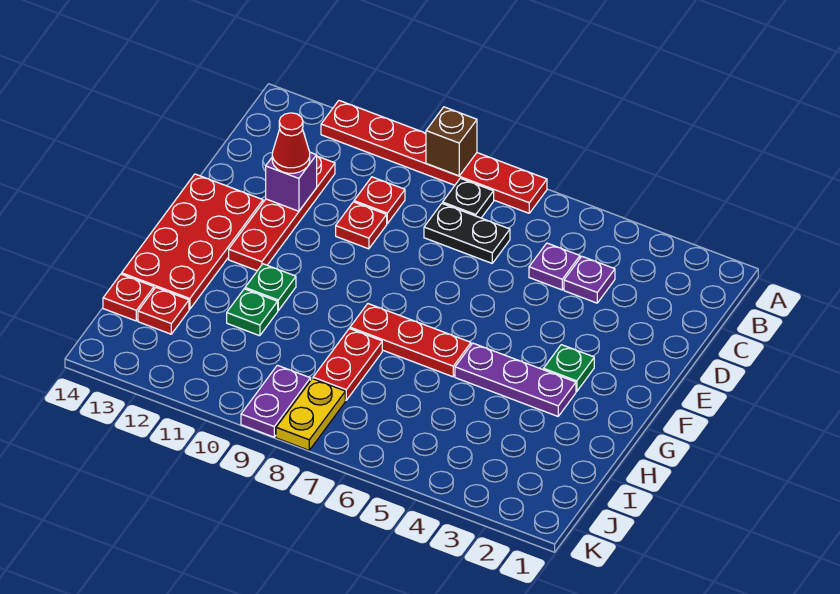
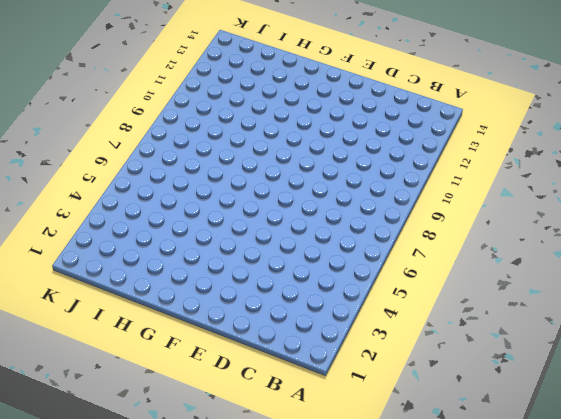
none -> red 1x6 plate [321,101,547,213]
none -> black 1x1 plate [443,178,494,218]
none -> purple 1x1 plate [564,257,615,303]

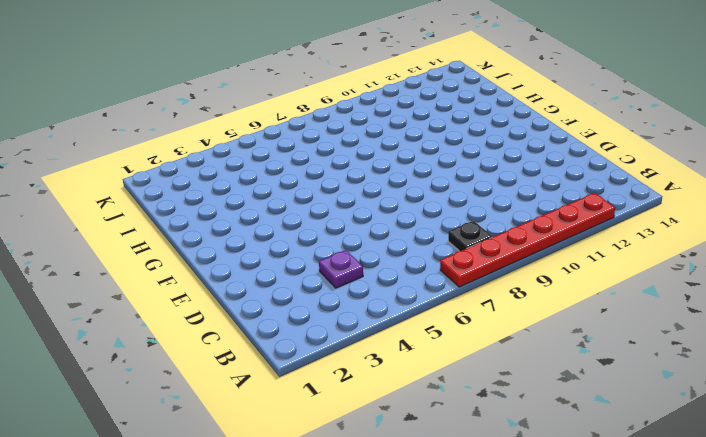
none -> purple 1x1 plate [529,243,580,290]
none -> black 1x2 plate [424,203,510,263]
none -> red 1x1 plate [354,177,405,224]

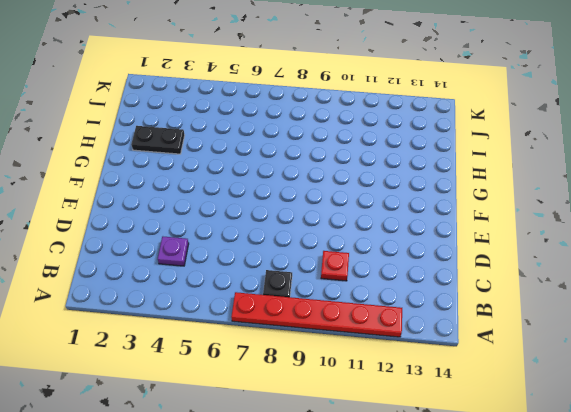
black 1x2 plate [131,126,185,154] -> black 1x2 plate moved to [424,203,510,263]
none -> purple 1x1 plate [529,243,580,290]
none -> red 1x4 plate [229,156,335,271]
none -> red 1x1 plate [336,202,387,249]

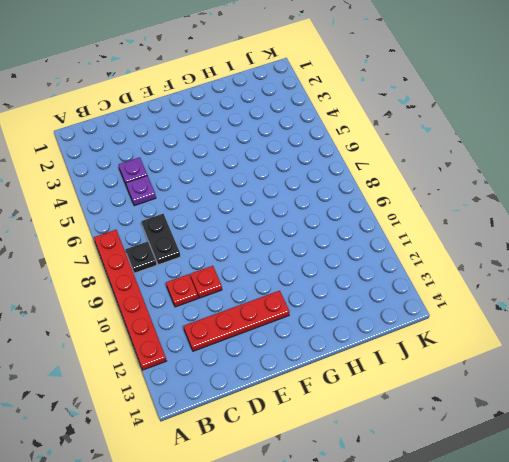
none -> red 2x4 plate [122,174,263,309]
none -> green 1x1 plate [544,345,594,392]
none -> purple 1x3 plate [455,343,576,416]

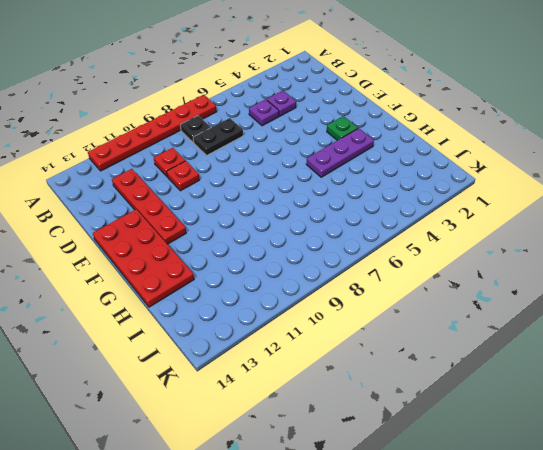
none -> red 1x3 plate [350,304,471,377]
none -> green 1x1 plate [245,264,296,310]
none -> red 1x2 plate [313,329,382,400]

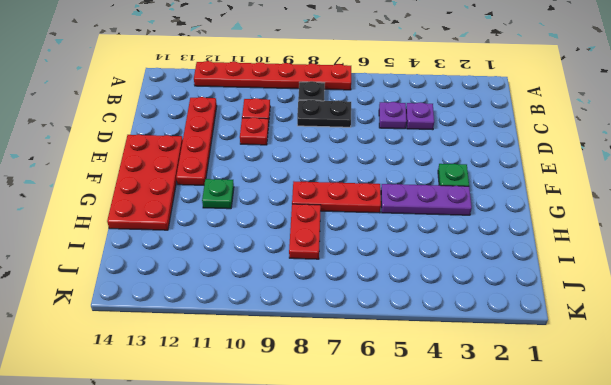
none -> green 1x1 plate [227,289,278,336]
none -> red 1x1 plate [138,288,189,334]
none -> red 1x1 plate [103,274,154,321]

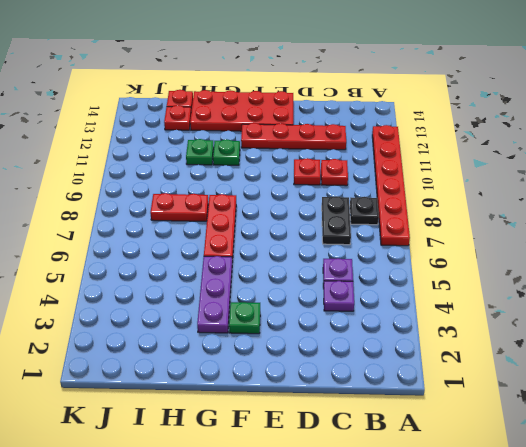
none -> yellow 1x2 plate [276,379,345,450]
none -> purple 1x2 plate [241,365,311,437]
none -> brown 1x1 brick [426,107,477,176]

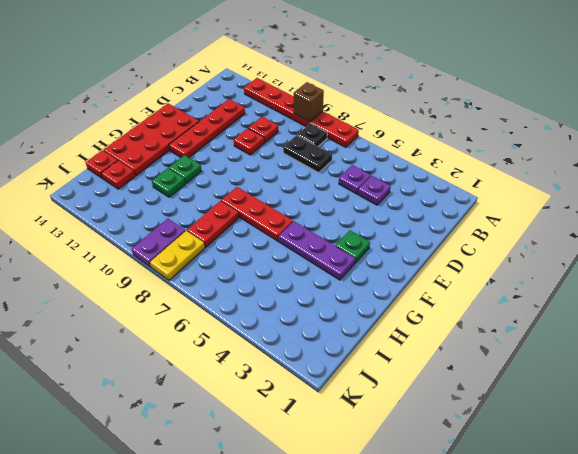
none -> purple 1x1 brick [266,152,317,211]
none -> red 1x1 cone [272,113,310,173]

